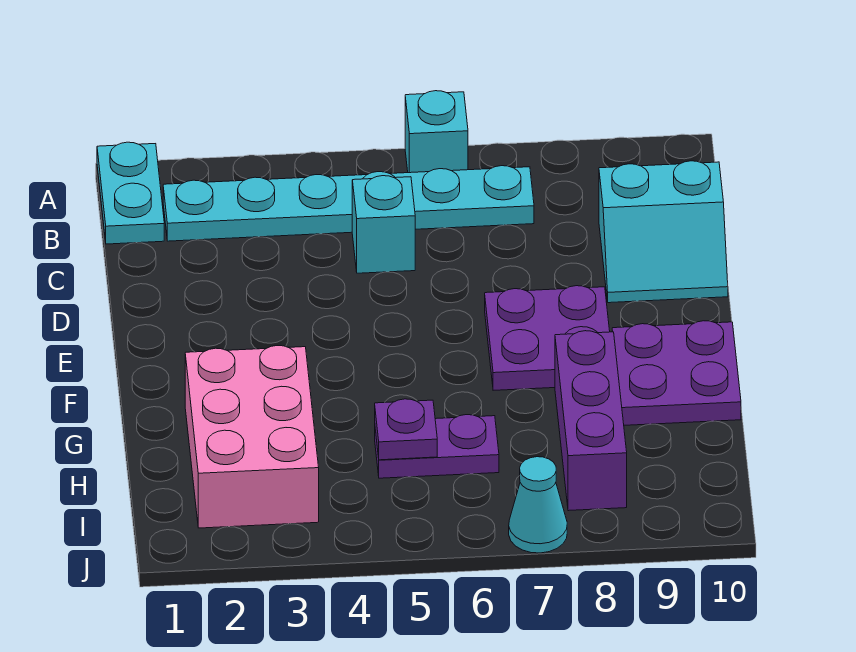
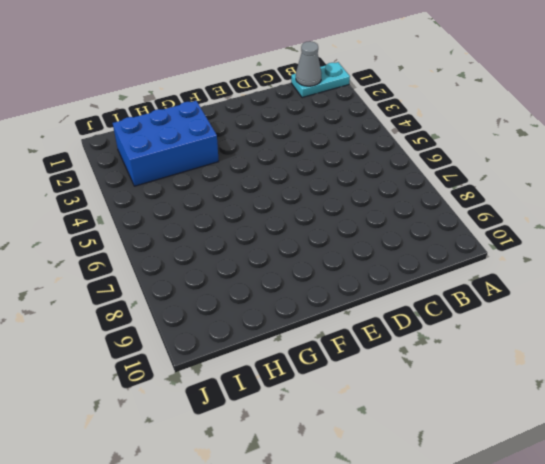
grey 1x1 cone [296,41,322,86] -> none
blue 2x3 brick [113,101,219,186] -> pink 2x3 brick [185,346,319,528]
none -> cyan 1x1 brick [405,91,468,173]
none -> cyan 1x6 plate [163,166,534,241]
none -> cyan 1x1 brick [352,176,415,273]

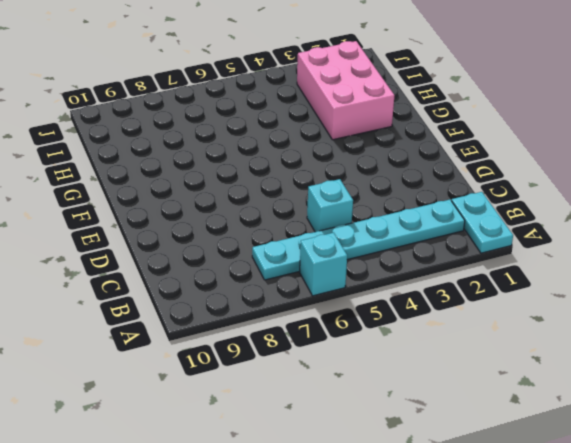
none -> cyan 2x2 slope [599,161,728,303]
none -> purple 2x2 plate [485,286,610,390]
none -> purple 2x2 plate [612,321,741,425]

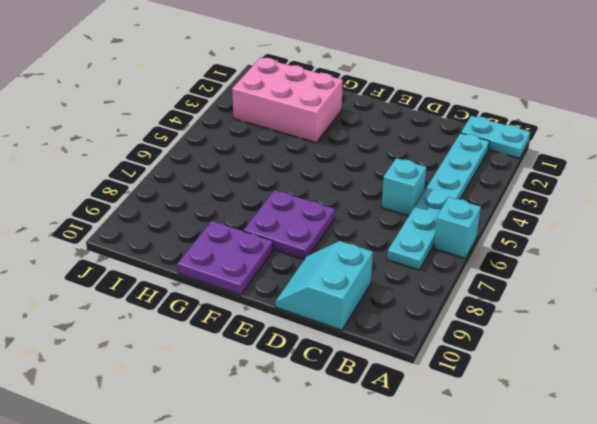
none -> purple 1x3 brick [555,331,627,511]
none -> purple 1x2 plate [375,415,499,478]
none -> cyan 1x1 cone [509,457,567,553]

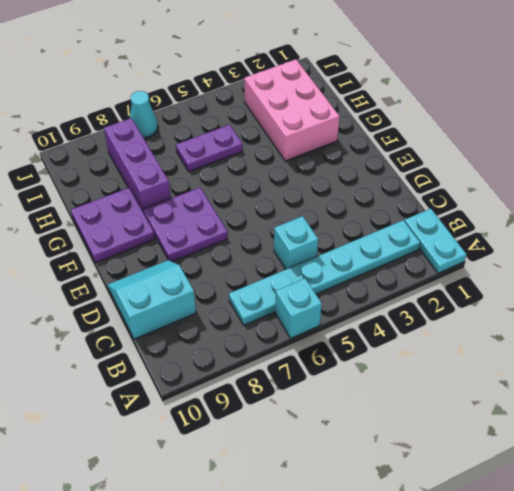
none -> purple 1x1 plate [375,399,437,460]

